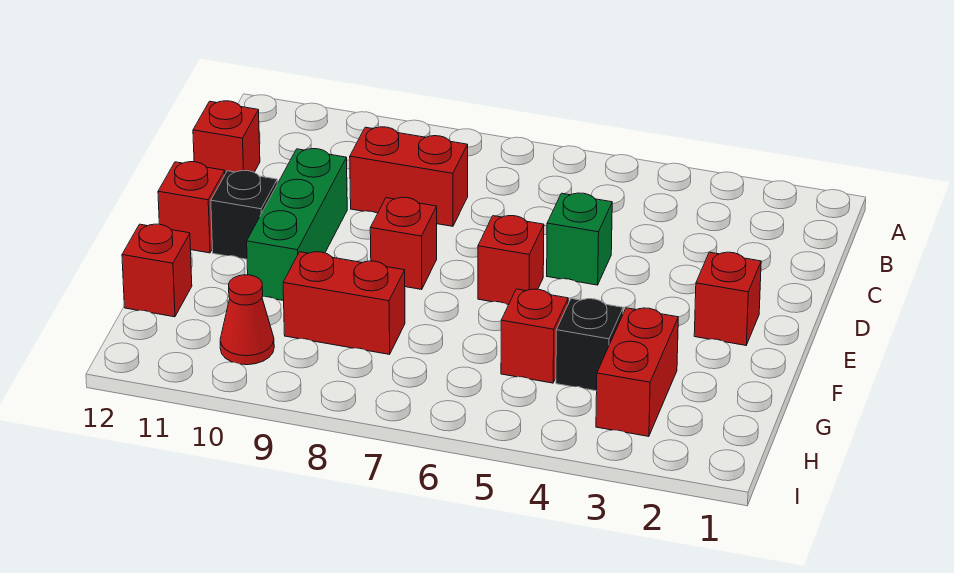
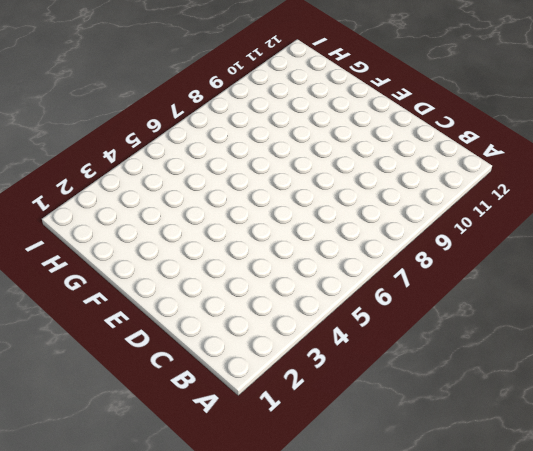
none -> red 1x2 brick [350,127,468,226]
none -> red 1x1 brick [193,101,260,174]
none -> green 1x1 brick [547,193,612,285]

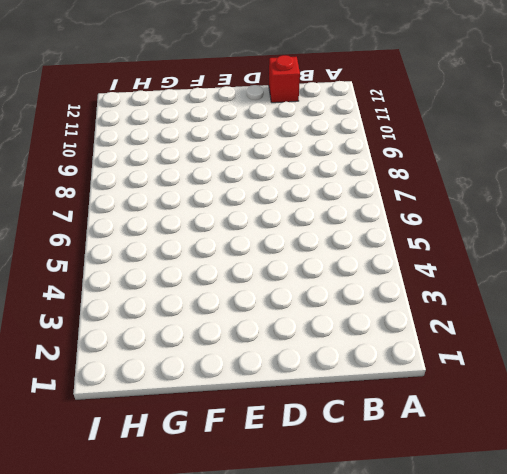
none -> red 1x2 brick [350,127,468,226]
none -> green 1x1 brick [547,193,612,285]
none -> green 1x3 brick [247,149,347,301]

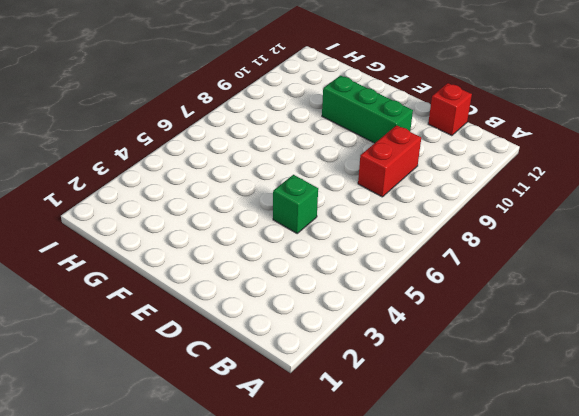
none -> red 1x1 brick [694,252,761,345]
none -> red 1x1 brick [478,216,544,305]
none -> red 1x1 brick [370,197,437,290]

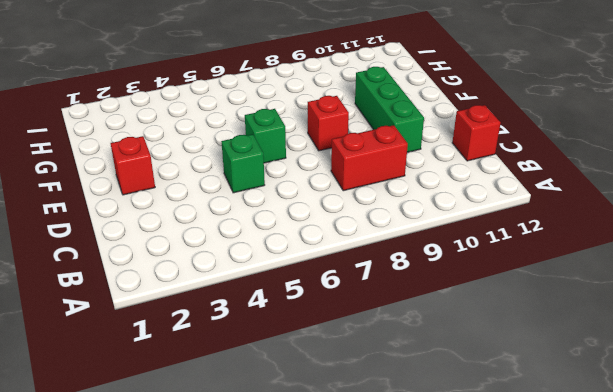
green 1x1 brick [245,109,286,163] -> red 1x1 brick [478,216,544,305]
none -> black 1x1 brick [211,171,277,259]
none -> red 1x1 brick [158,162,225,253]
none -> red 1x2 brick [596,308,678,436]

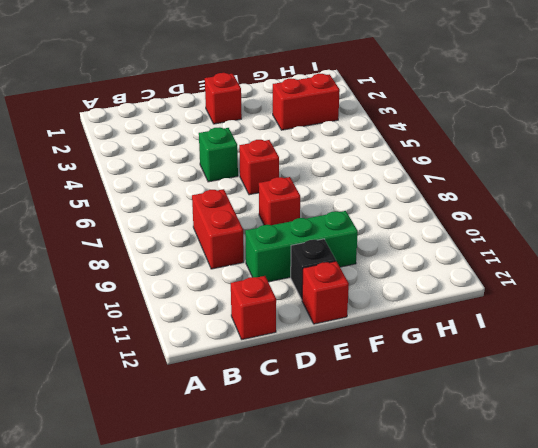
none -> black 1x1 brick [556,298,623,391]
none -> red 1x1 brick [501,289,568,383]
none -> red 1x2 brick [283,252,405,354]

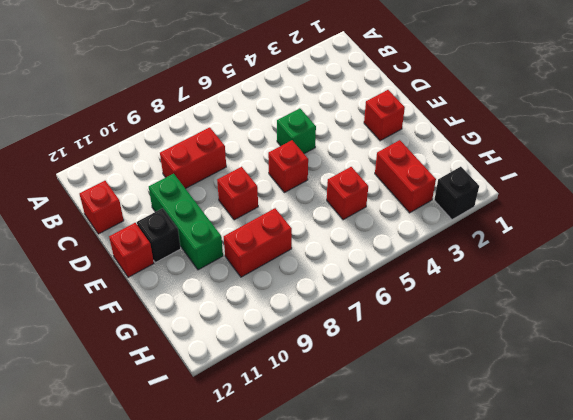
black 1x1 brick [434,167,479,220] -> black 1x1 brick moved to [556,298,623,391]
none -> red 1x1 brick [122,224,192,317]
none -> red 1x1 cone [220,275,274,365]

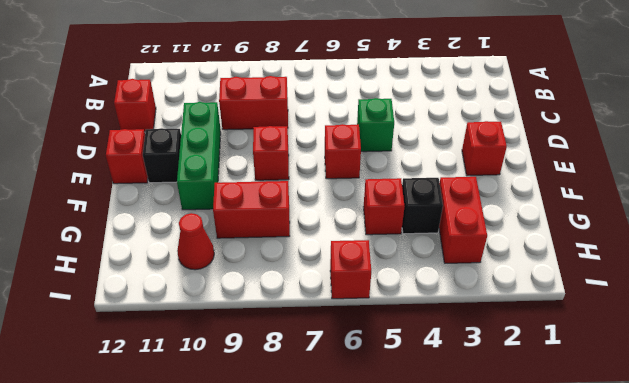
red 1x1 brick [330,240,371,299] -> red 1x1 brick moved to [122,224,192,317]

